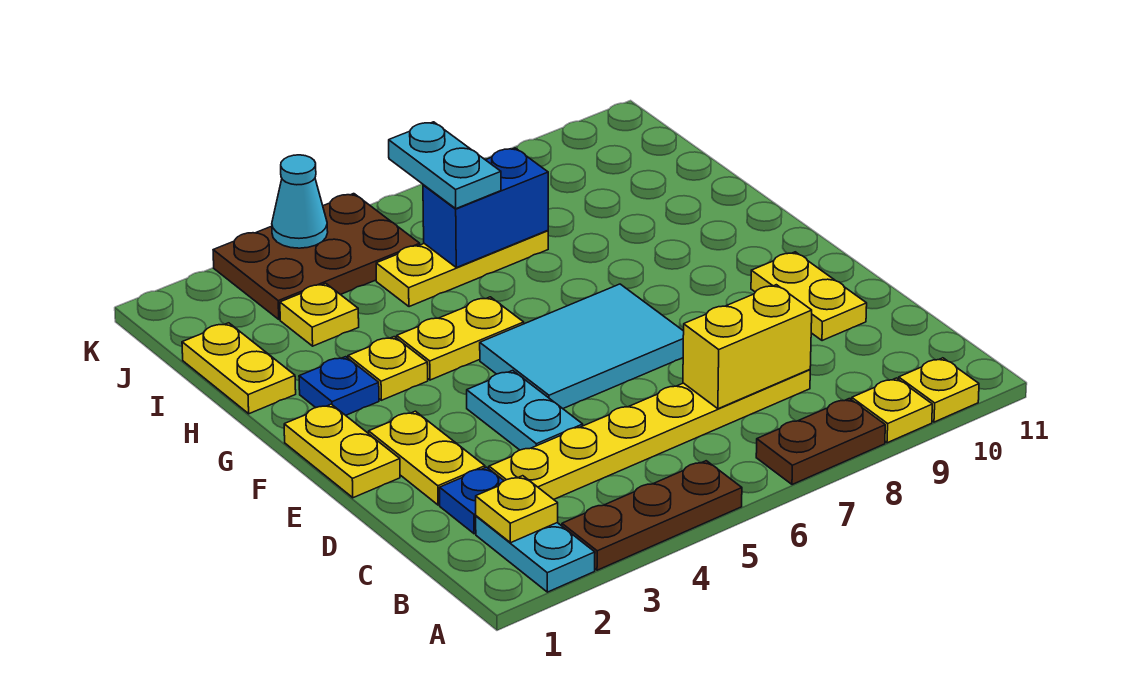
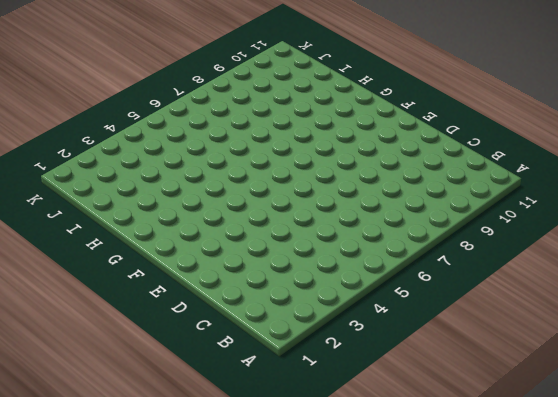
none -> cyan 1x2 plate [476,516,595,592]
none -> brown 1x3 plate [562,461,742,570]
none -> brown 1x2 plate [756,399,885,485]

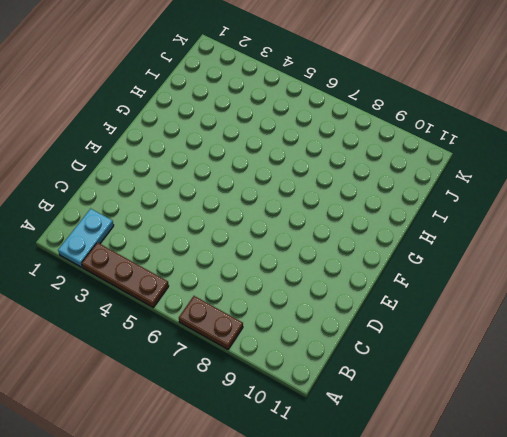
none -> yellow 1x1 plate [852,378,932,443]
none -> yellow 1x1 plate [899,358,979,422]
none -> blue 1x1 plate [440,467,504,534]

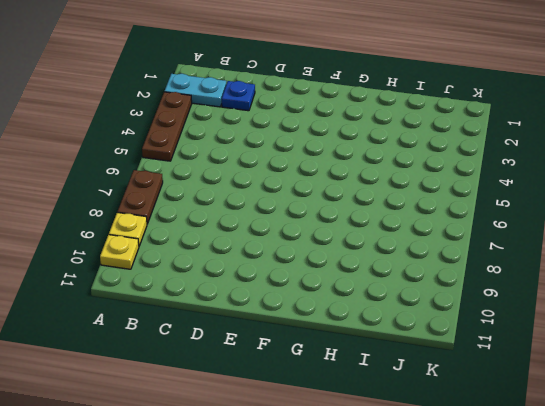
none -> yellow 1x6 plate [489,369,810,499]
none -> yellow 1x2 plate [369,411,485,505]
none -> cyan 1x2 plate [467,370,583,450]

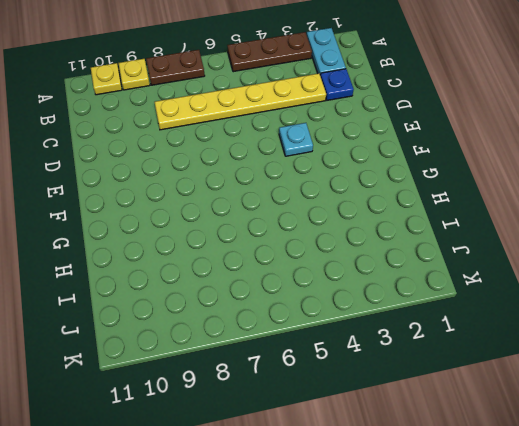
cyan 1x1 plate [279,123,313,156] -> cyan 1x2 plate [467,370,583,450]
none -> yellow 1x2 plate [369,411,485,505]
none -> yellow 1x2 plate [751,252,867,341]
none -> yellow 1x2 plate [284,404,400,498]

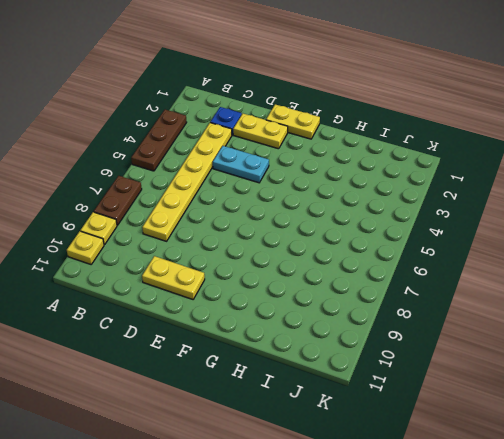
none -> cyan 1x2 plate [476,516,595,592]
none -> cyan 2x3 tile [480,284,684,409]
none -> blue 1x1 plate [299,357,379,415]

